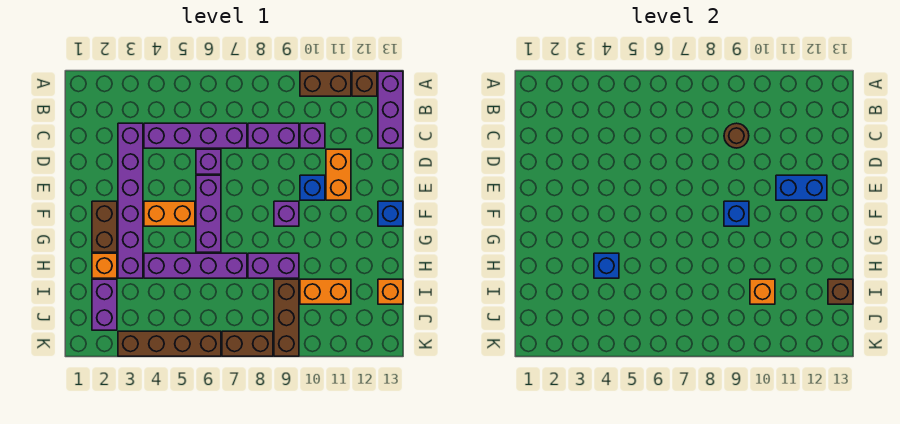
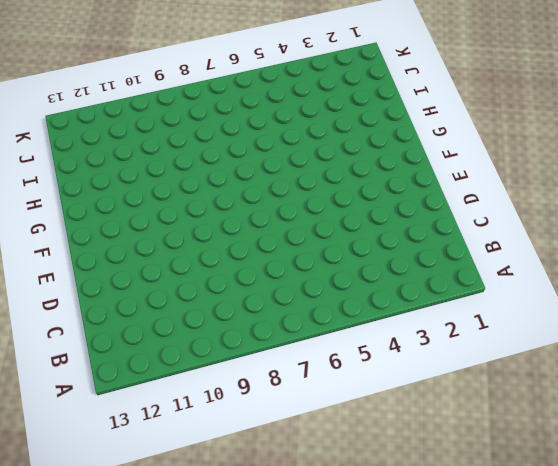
none -> brown 1x2 brick [300,71,351,96]
none -> brown 1x1 brick [352,71,377,96]
none -> purple 1x3 brick [378,71,403,148]
none -> purple 1x6 brick [118,123,143,278]

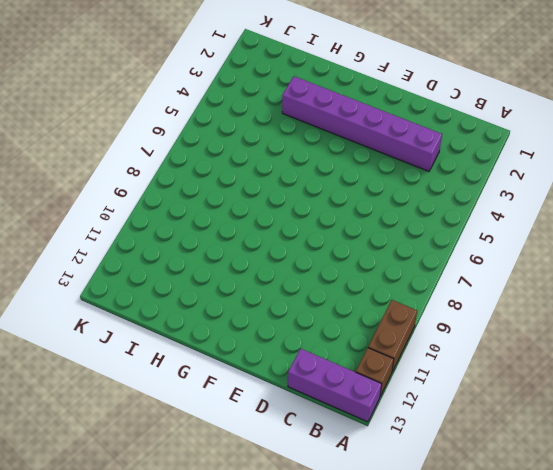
none -> purple 1x4 brick [144,123,247,148]
none -> purple 1x2 brick [248,123,299,148]
none -> purple 1x1 brick [300,123,325,148]
none -> purple 1x1 brick [196,149,221,174]

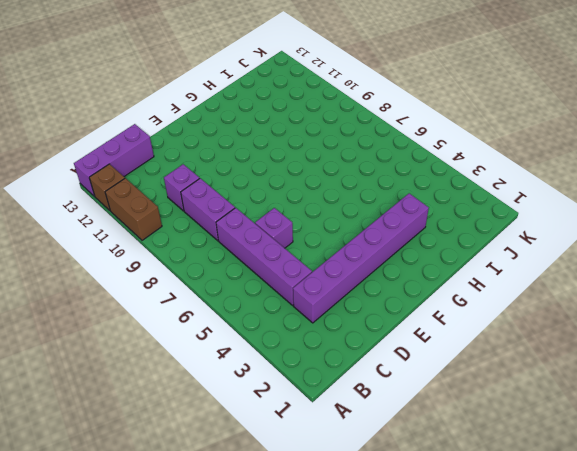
none -> orange 1x2 brick [326,149,351,200]
none -> purple 1x3 brick [196,175,221,252]
none -> blue 1x1 brick [300,175,325,200]
none -> brown 1x2 brick [92,201,117,252]

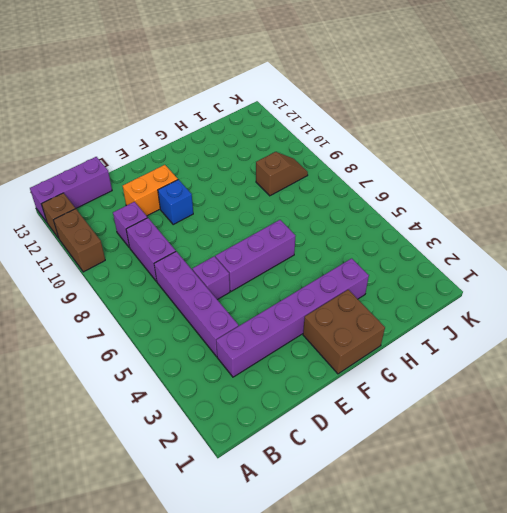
brown 2x2 brick [303,290,385,374] -> brown 1x2 brick [92,201,117,252]
brown 1x2 slope [256,152,308,196] -> brown 1x3 brick [274,279,299,356]
none -> orange 1x2 brick [144,201,195,226]
none -> purple 1x1 brick [274,201,299,226]
none -> blue 1x1 brick [378,201,403,226]
none -> orange 1x1 brick [92,253,117,278]

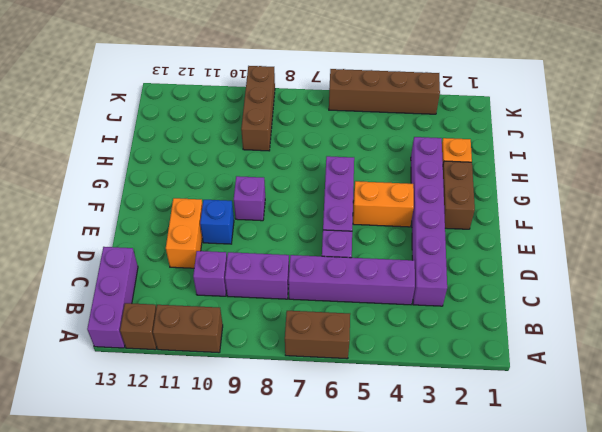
brown 1x2 brick [285,311,350,359] -> brown 1x2 brick moved to [222,331,273,356]
none -> blue 1x1 brick [378,201,403,226]
none -> purple 1x4 brick [144,253,247,278]
none -> purple 1x2 brick [248,253,299,278]
none -> purple 1x2 brick [92,279,117,330]

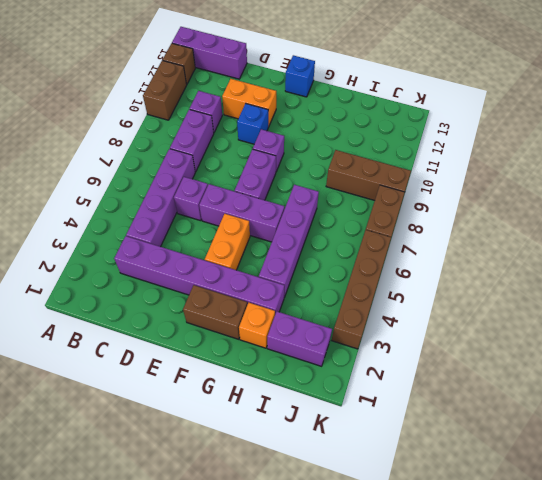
purple 1x2 brick [235,149,276,200] -> purple 1x2 brick moved to [248,253,299,278]
none -> orange 1x2 brick [300,279,351,304]
none -> orange 1x1 brick [378,279,403,304]
none -> brown 1x1 round brick [724,123,749,148]
none -> blue 1x2 brick [776,175,827,200]

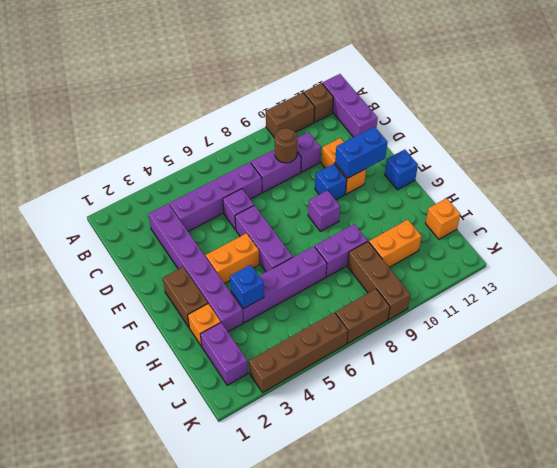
none -> blue 1x1 brick [724,201,749,226]
none -> orange 1x1 brick [750,279,775,304]
none -> brown 1x1 brick [828,279,853,304]

